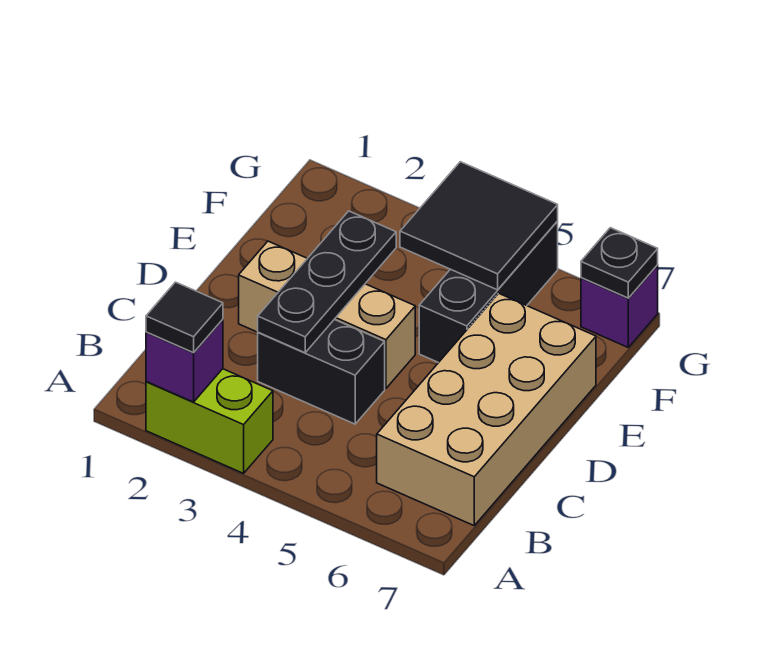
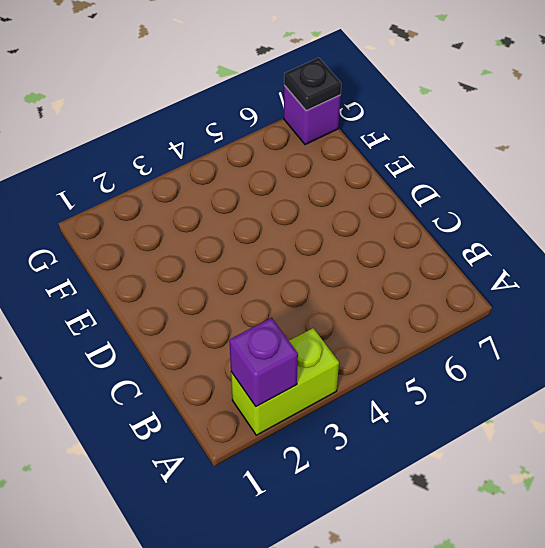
none -> tan 2x4 brick [377,293,596,525]
none -> black 1x2 brick [258,320,385,424]

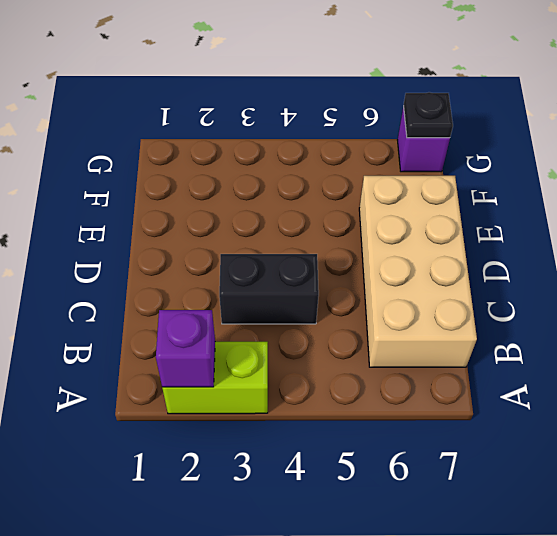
none -> tan 1x3 brick [239,241,415,388]
none -> black 1x3 brick [419,221,558,363]

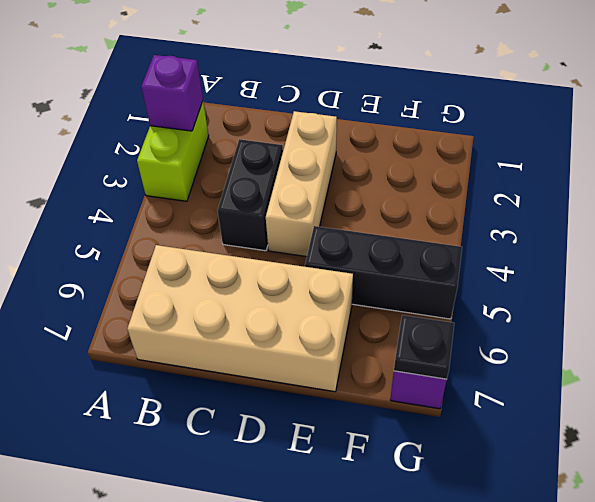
none -> black 1x3 plate [258,211,396,353]
none -> black 2x2 tile [400,162,558,290]

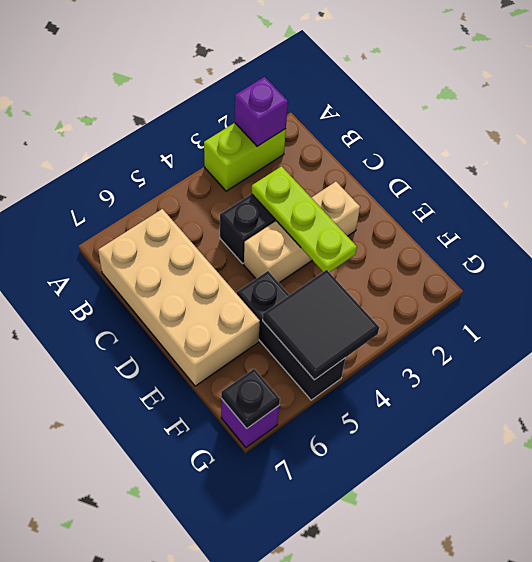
lime 1x3 plate [252,166,357,272] -> black 1x3 plate [258,211,396,353]
none -> black 1x1 tile [146,282,223,353]

